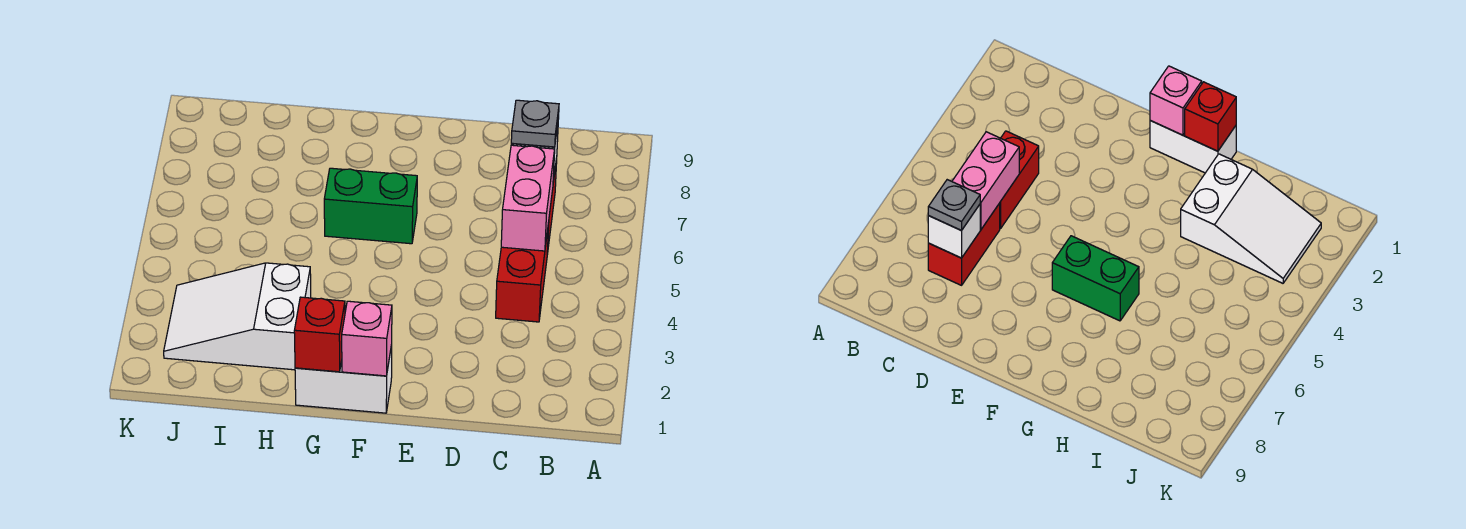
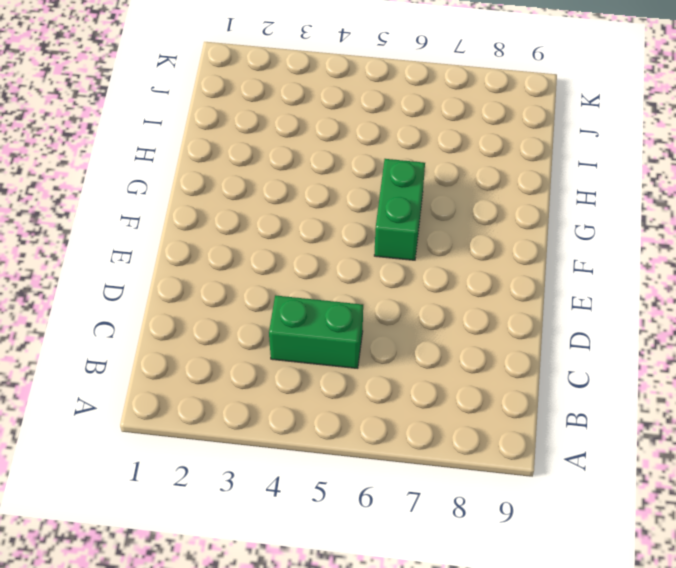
green 1x2 brick [269,295,363,368] -> red 1x2 brick [496,223,549,322]
none -> red 1x2 brick [928,203,1000,285]
none -> white 1x2 brick [295,345,392,413]

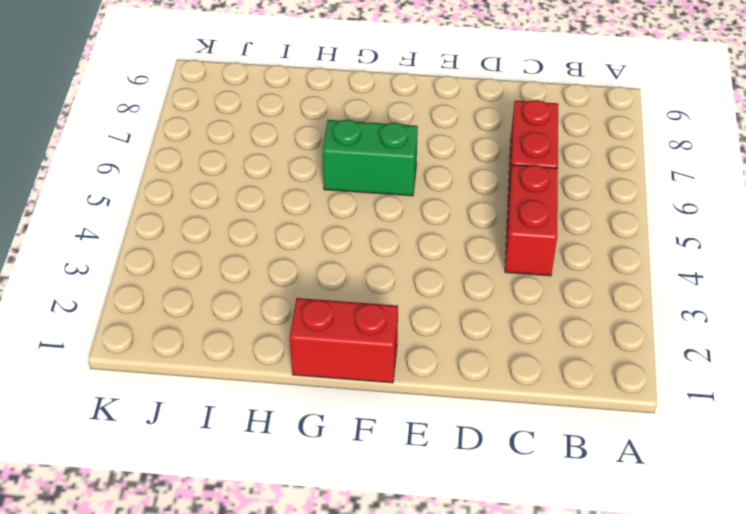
red 1x2 brick [289,298,398,383] -> white 1x2 brick [295,345,392,413]
none -> white 2x3 slope [164,263,311,370]
none -> pink 1x2 brick [501,145,555,251]

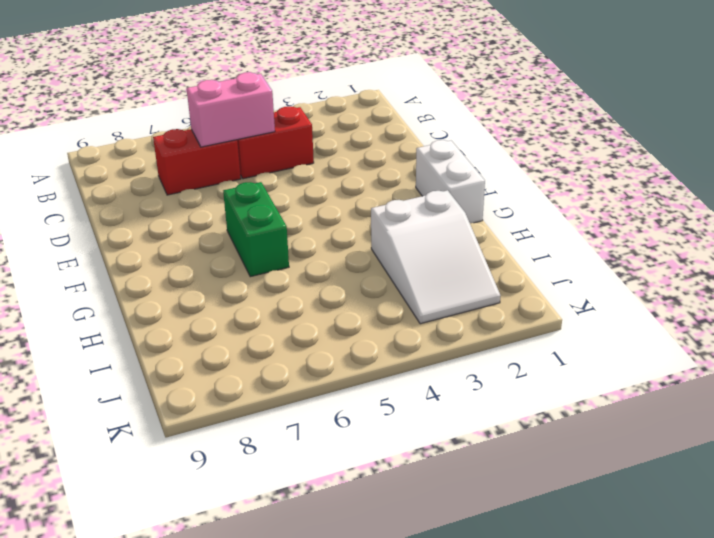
none -> white 1x1 brick [928,205,980,258]
none -> pink 1x1 brick [342,301,392,376]

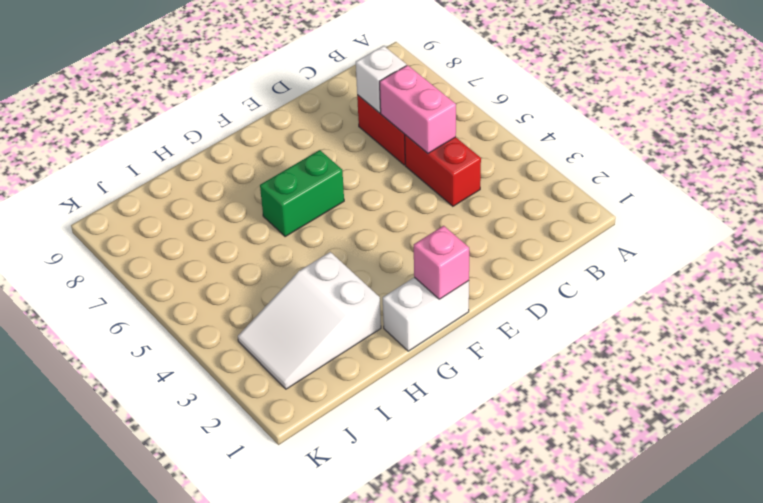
none -> red 1x1 brick [294,297,345,372]
none -> grey 1x1 plate [511,100,559,147]

